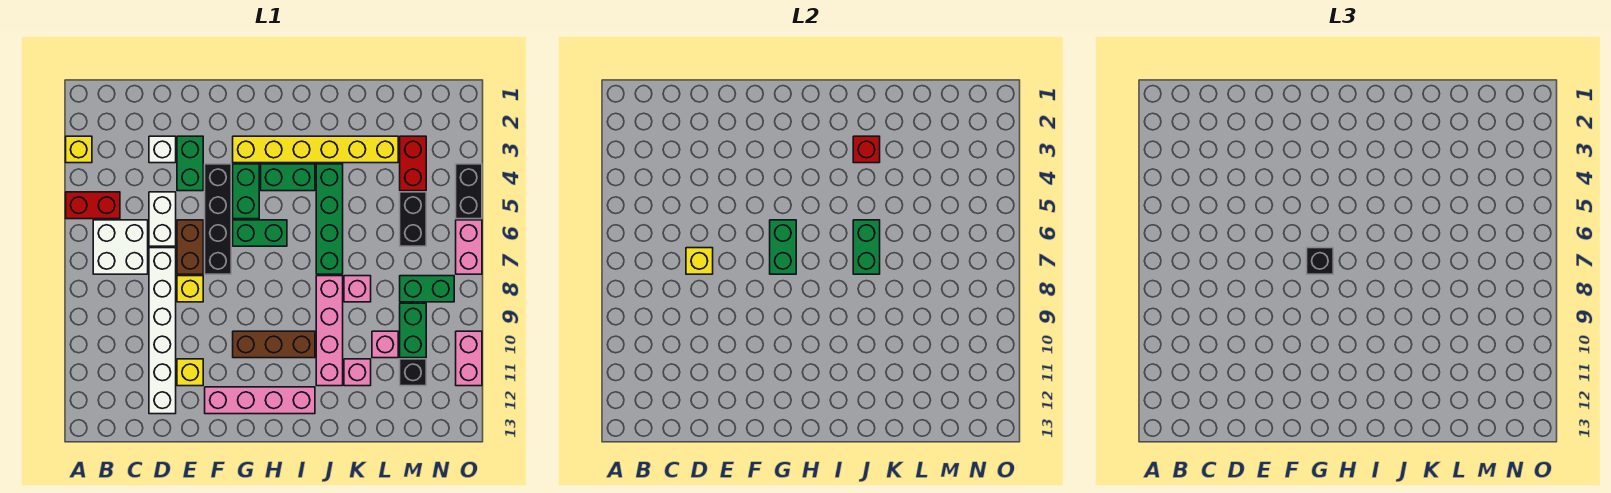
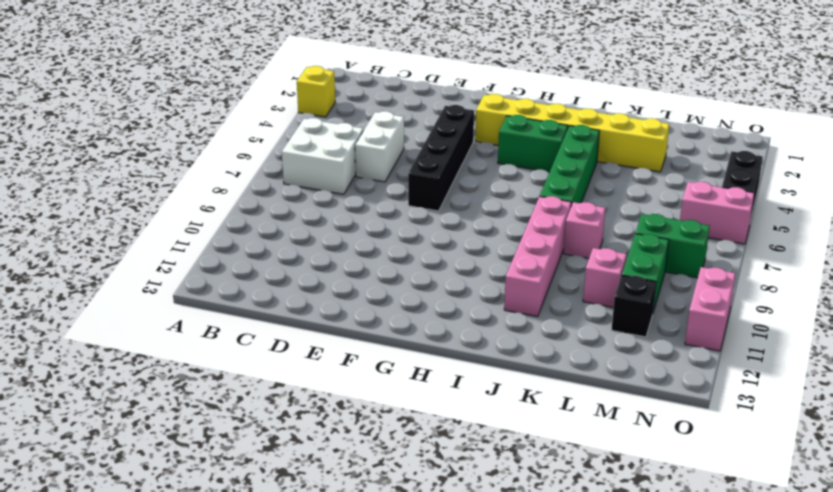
pink 1x2 brick [680,182,754,244] -> pink 1x2 brick turned to [456,220,482,274]
none -> red 1x2 brick [66,192,120,219]
none -> white 1x1 brick [149,136,176,163]
none -> white 1x6 brick [149,248,176,414]
none -> green 1x2 brick [177,136,203,191]

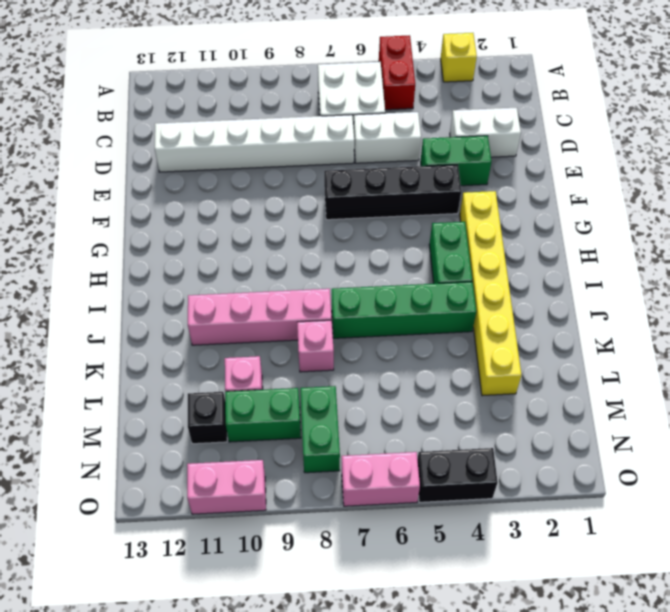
white 1x2 brick [450,108,521,157] -> white 1x1 brick [149,136,176,163]
none -> brown 1x2 brick [177,220,203,274]
none -> yellow 1x1 brick [177,276,203,302]
none -> yellow 1x1 brick [177,359,203,386]
none -> pink 1x4 brick [205,387,315,414]

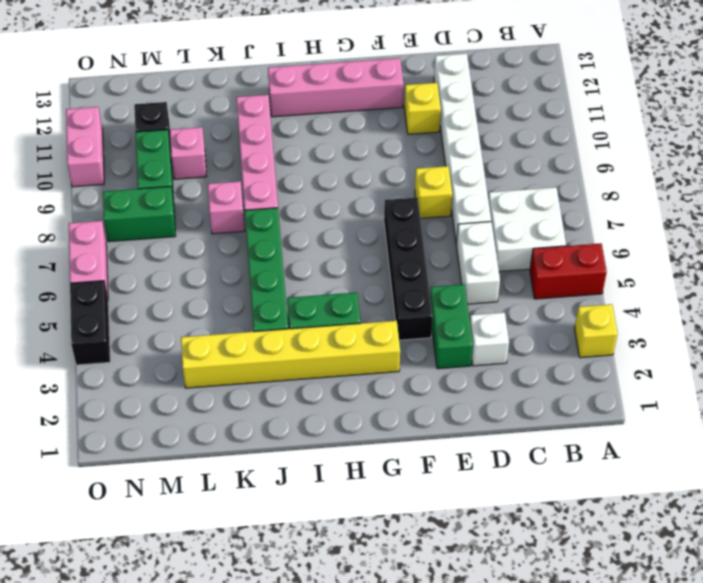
none -> brown 1x2 brick [177,220,203,274]
none -> green 1x2 brick [233,164,259,219]
none -> green 1x2 brick [233,220,287,246]
none -> brown 1x3 brick [233,331,315,358]

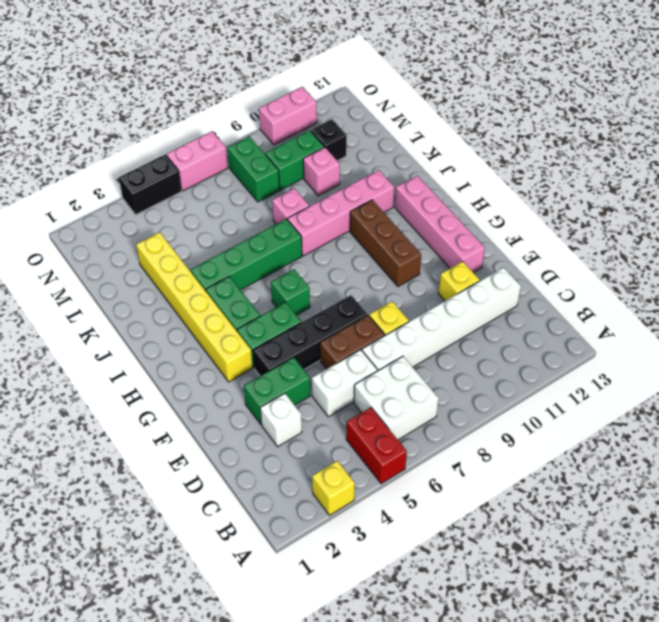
green 1x1 brick [271,269,310,315] -> green 1x2 brick [233,220,287,246]
none -> pink 1x1 brick [344,359,371,386]
none -> red 1x2 brick [400,136,426,191]
none -> black 1x2 brick [400,192,426,246]
none -> yellow 1x1 brick [686,248,713,274]

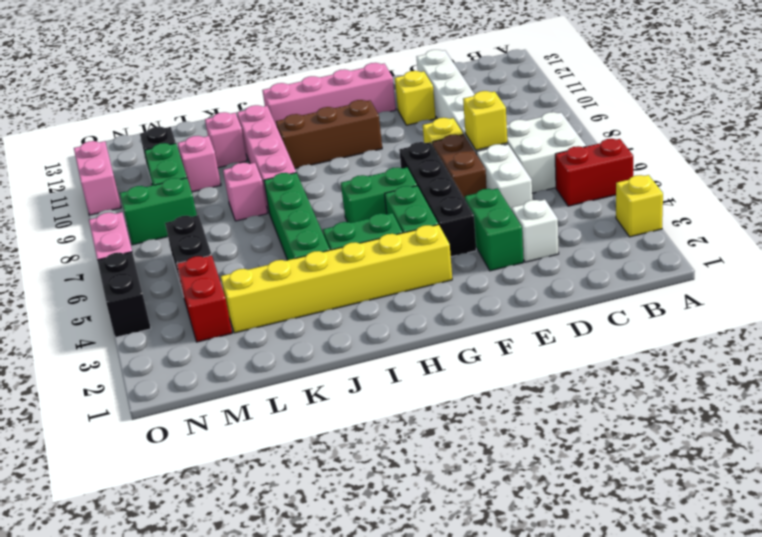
none -> green 1x2 brick [770,220,796,274]
none -> red 1x1 brick [853,136,880,163]
none -> green 1x2 brick [853,220,880,274]
none -> black 1x1 brick [1307,248,1333,274]

